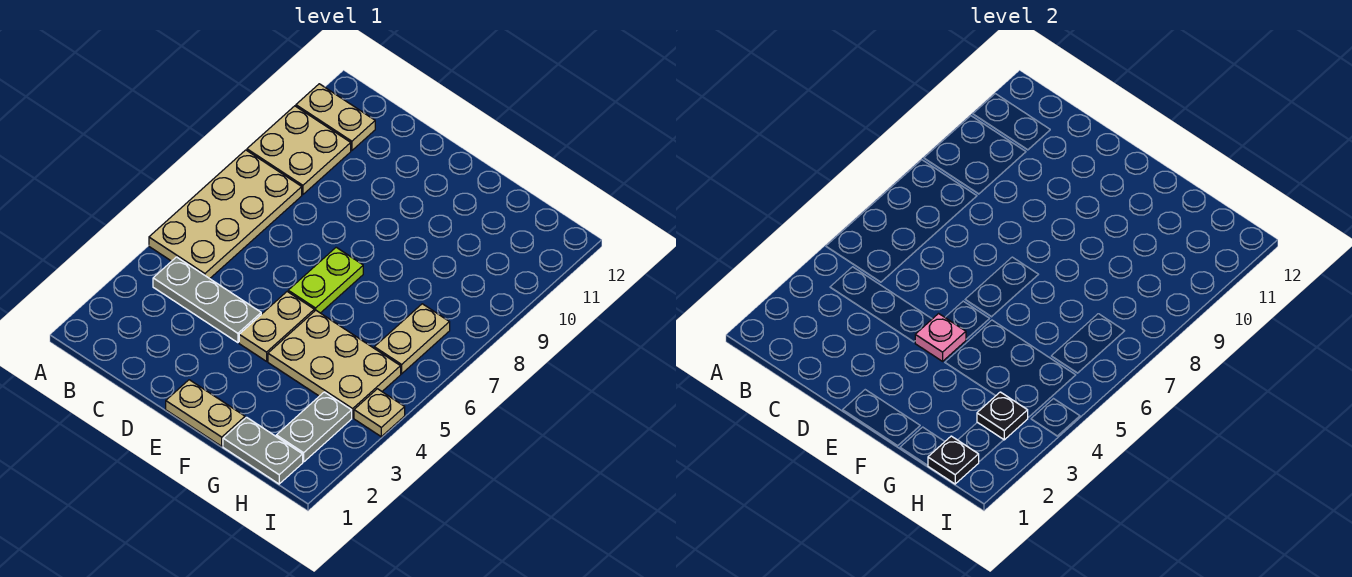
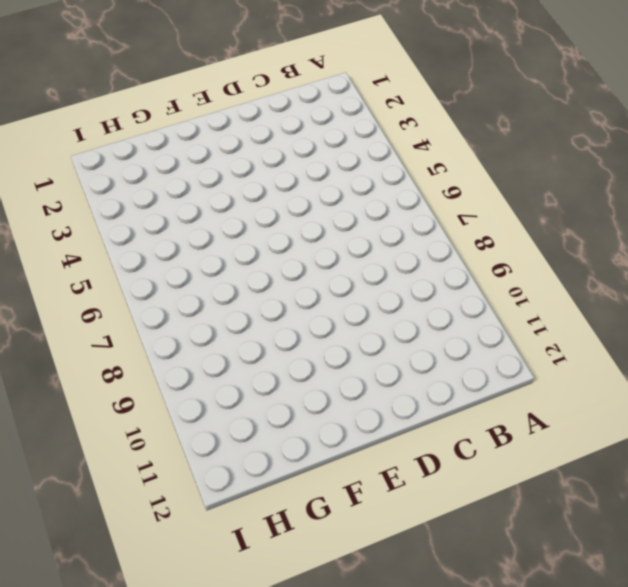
none -> tan 2x4 plate [149,150,302,279]
none -> tan 2x2 plate [247,106,351,195]
none -> tan 1x2 plate [296,84,375,150]

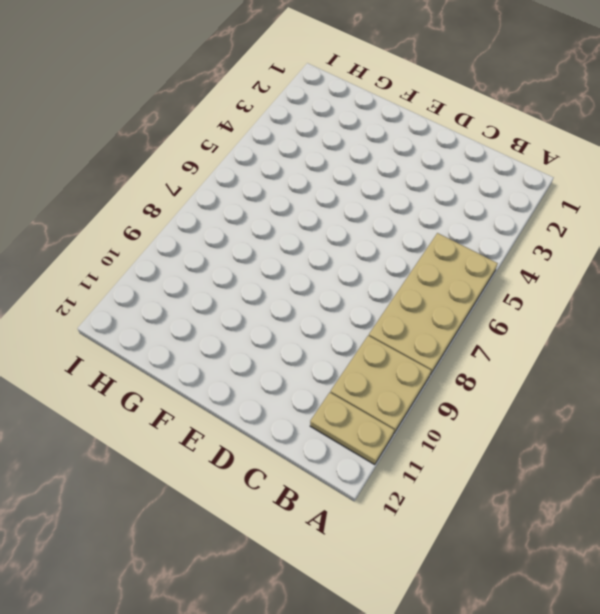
none -> grey 1x3 plate [153,257,261,343]
none -> tan 1x2 plate [166,380,245,446]
none -> tan 1x2 plate [239,292,314,361]

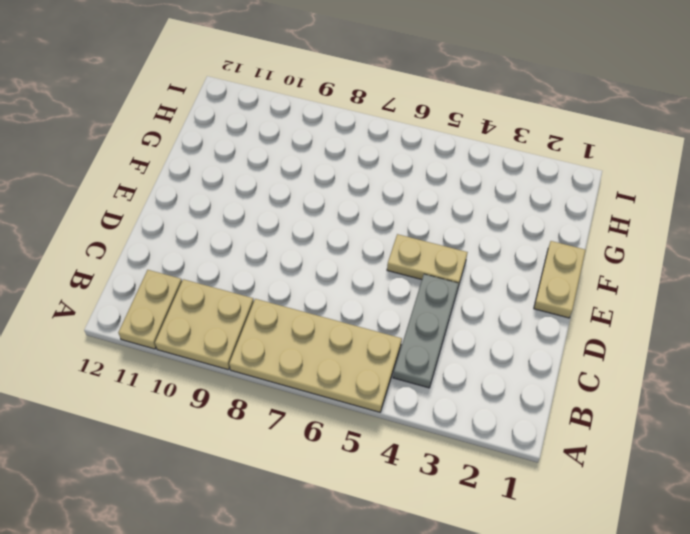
none -> lime 1x2 plate [288,247,363,313]
none -> tan 2x3 plate [268,310,401,418]
none -> grey 1x2 plate [223,417,303,484]

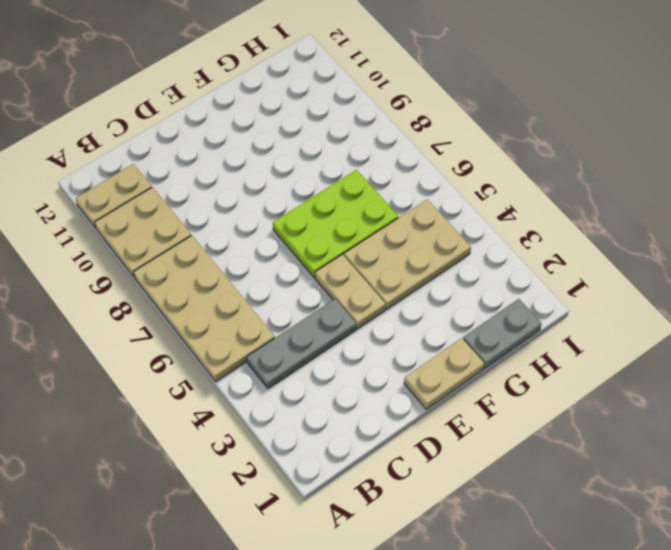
lime 2x3 plate [273,170,398,277] -> lime 1x2 plate [288,247,363,313]
none -> grey 1x2 plate [276,392,352,462]
none -> tan 1x2 plate [374,304,450,374]
none -> tan 1x1 plate [354,389,405,437]

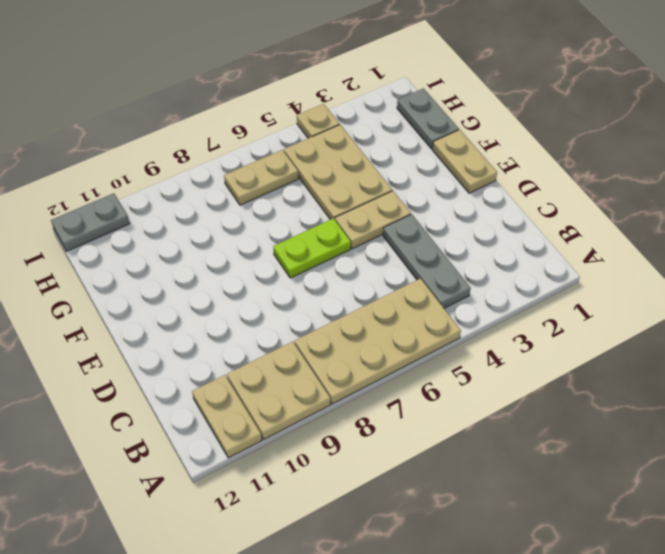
grey 1x2 plate [51,193,130,251] -> grey 1x2 plate moved to [276,392,352,462]
none -> pink 1x1 plate [915,314,966,361]
none -> black 1x1 plate [928,436,979,484]
none -> black 1x1 plate [977,392,1028,440]

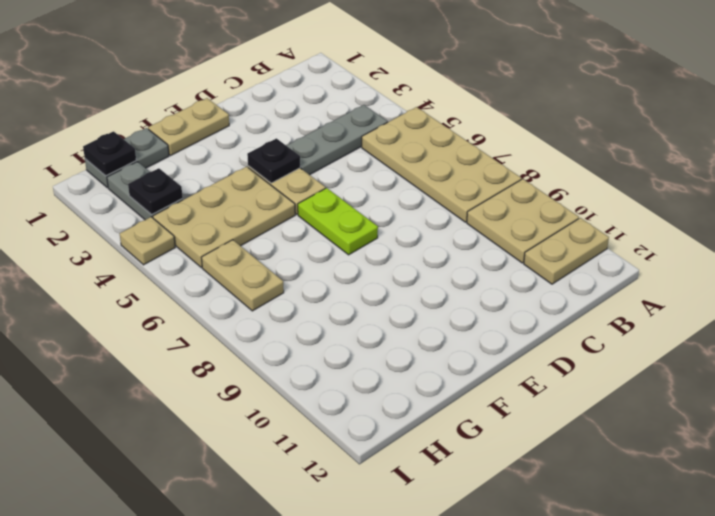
black 1x1 plate [247,138,300,183] -> pink 1x1 plate [915,314,966,361]

